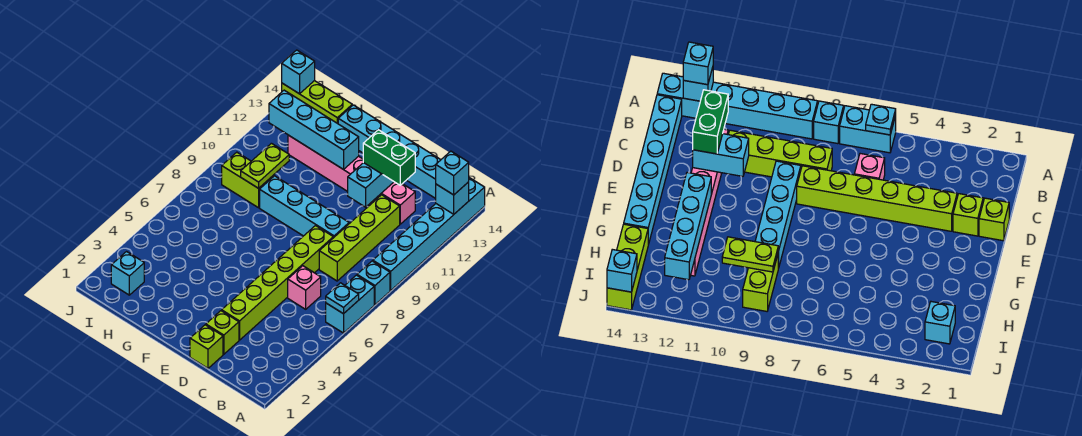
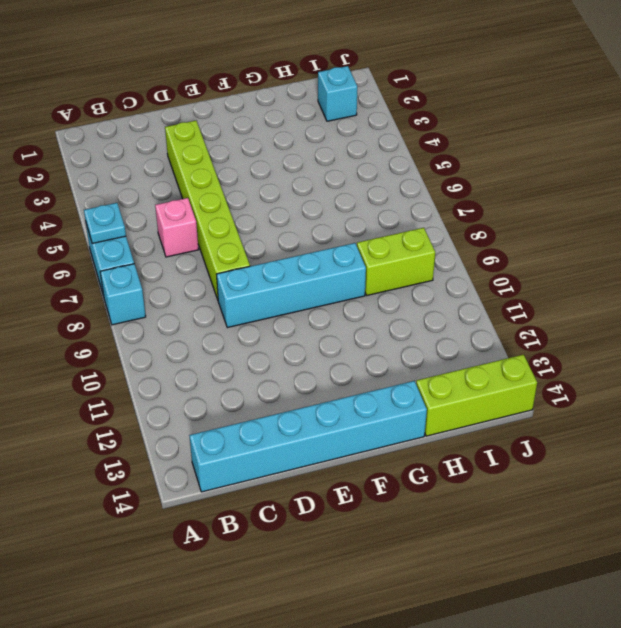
none -> cyan 1x6 brick [373,178,485,290]
none -> lime 1x4 brick [319,195,400,281]
none -> pink 1x6 brick [288,135,415,224]

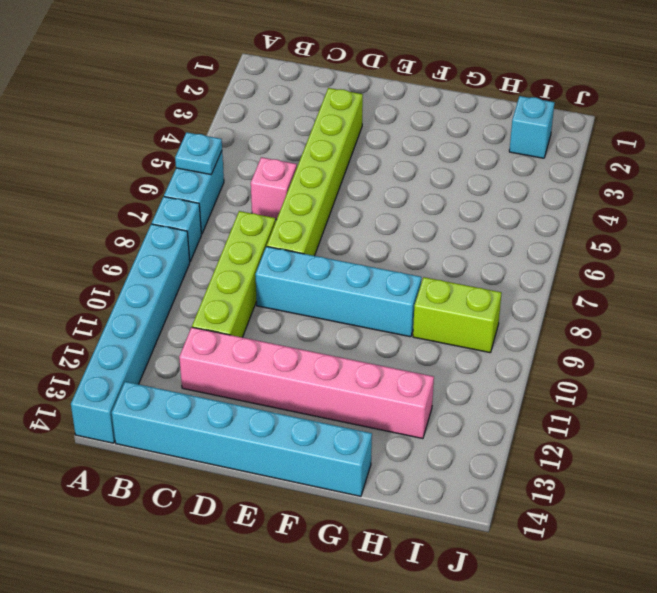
none -> lime 1x1 brick [190,325,223,368]
none -> lime 1x1 brick [206,311,239,354]
none -> lime 1x3 brick [282,81,352,124]

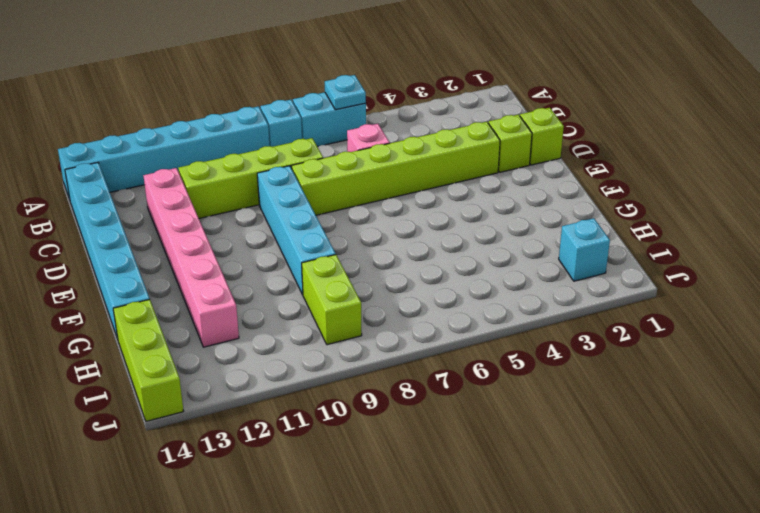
none -> cyan 1x1 brick [436,182,469,214]
none -> cyan 1x2 brick [348,163,394,207]
none -> cyan 1x4 brick [269,90,359,170]

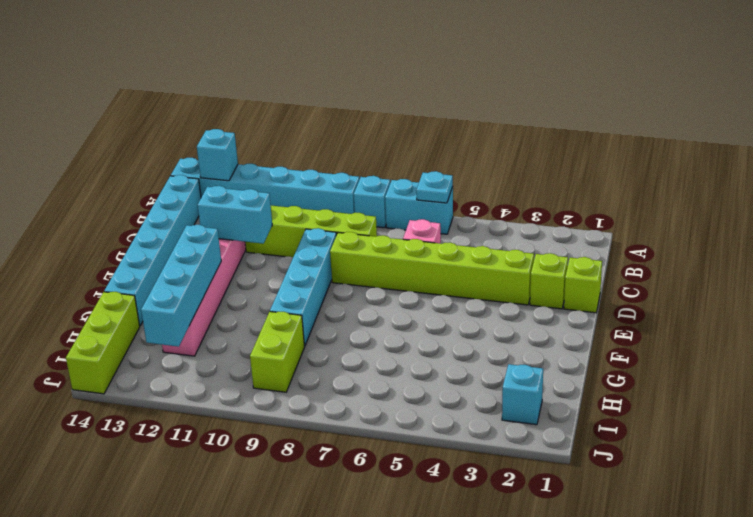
none -> lime 1x2 plate [241,143,289,188]
none -> cyan 1x1 brick [282,50,315,94]
none -> cyan 1x1 brick [436,151,469,195]

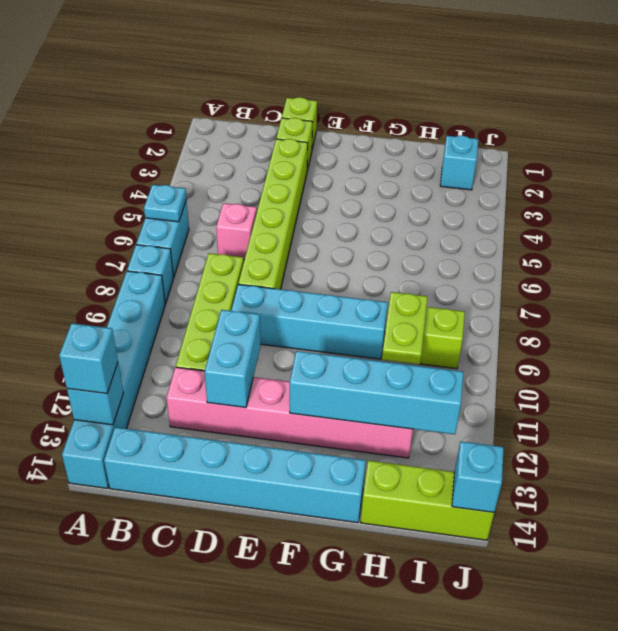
none -> green 1x2 brick [363,130,415,185]

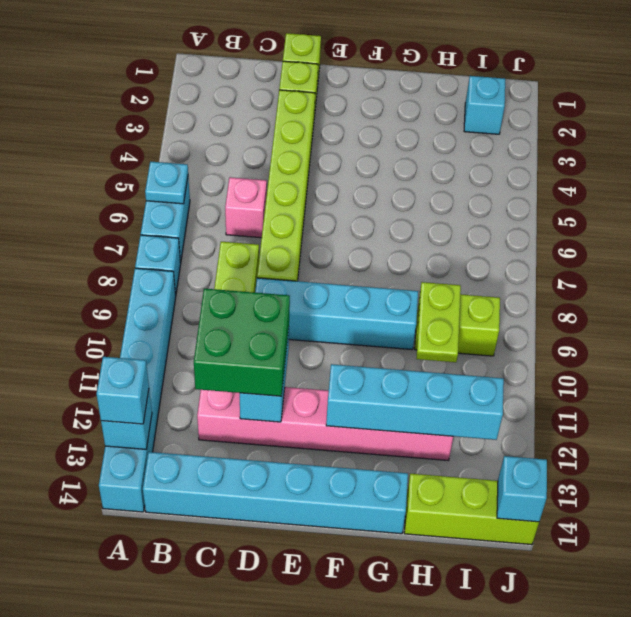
green 2x2 brick [194,289,290,396] -> green 1x2 brick [363,130,415,185]

